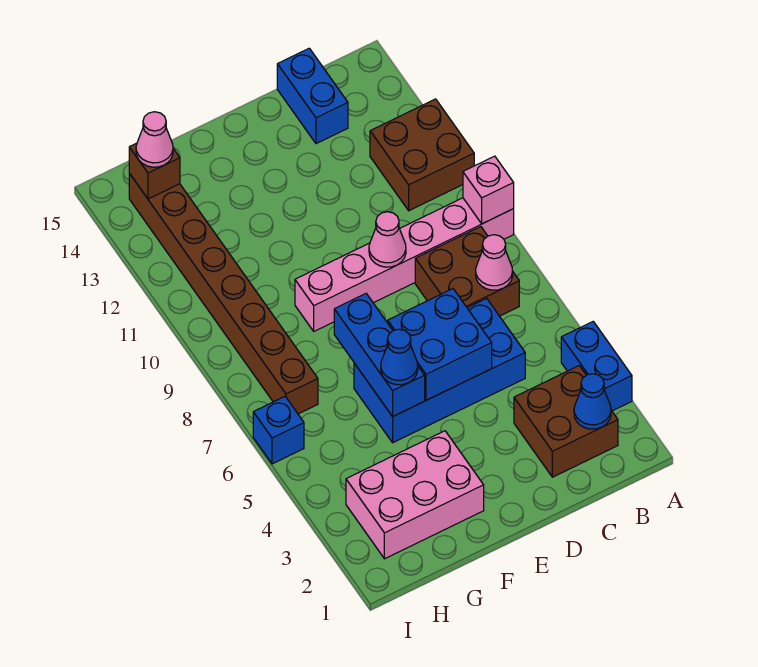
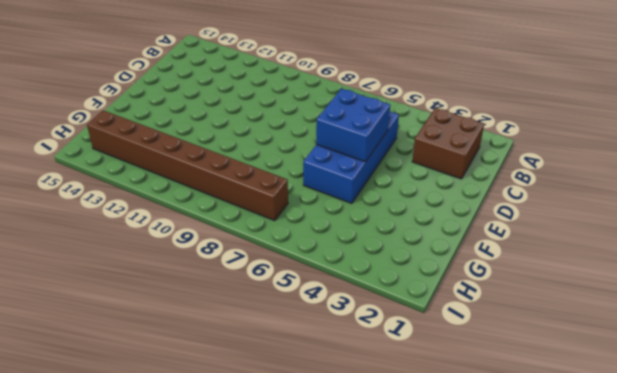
none -> blue 1x2 brick [561,322,632,411]
none -> pink 1x6 brick [295,198,514,331]
none -> brown 2x2 brick [370,99,474,211]

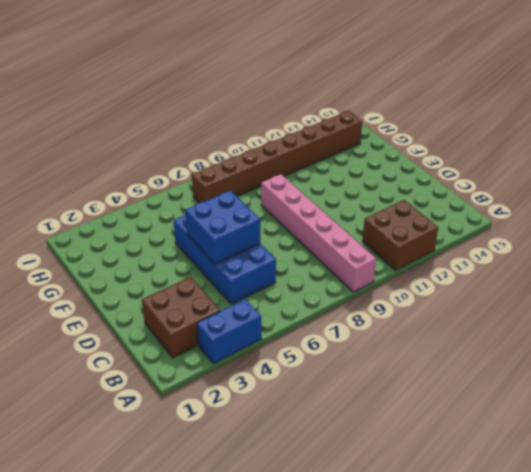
none -> brown 2x2 brick [415,227,519,316]
none -> blue 1x2 brick [277,48,348,144]
none -> pink 2x3 brick [346,431,484,559]

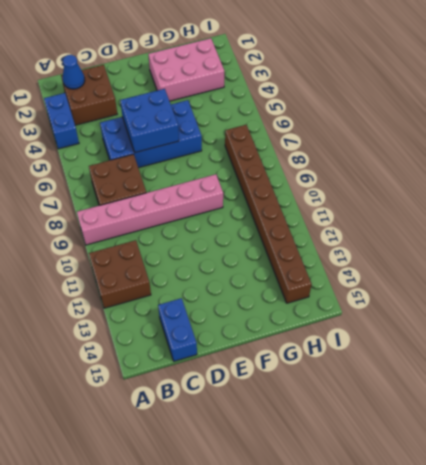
none -> blue 1x1 brick [253,397,304,464]
none -> pink 1x1 brick [463,156,514,224]
none -> pink 1x1 cone [476,235,513,290]

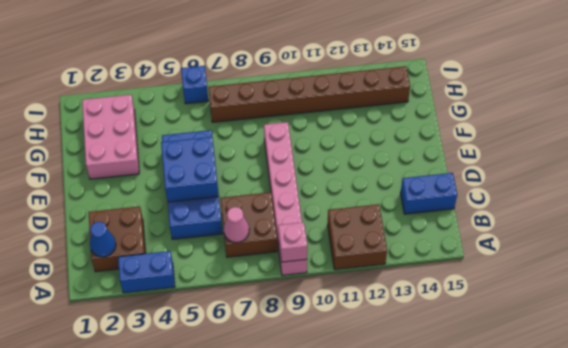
none -> pink 1x1 cone [369,212,406,267]
none -> blue 1x3 brick [334,294,425,417]
none -> brown 1x1 brick [129,143,180,199]

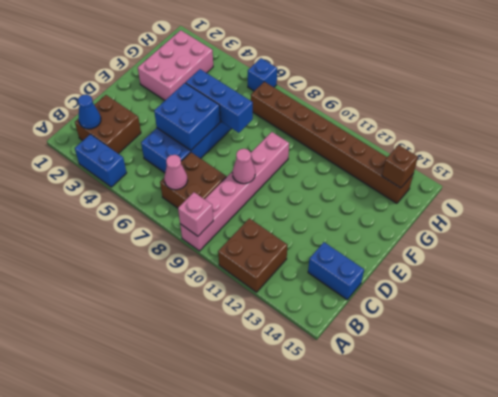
none -> blue 1x1 cone [381,329,418,385]
none -> pink 1x1 cone [136,112,173,167]

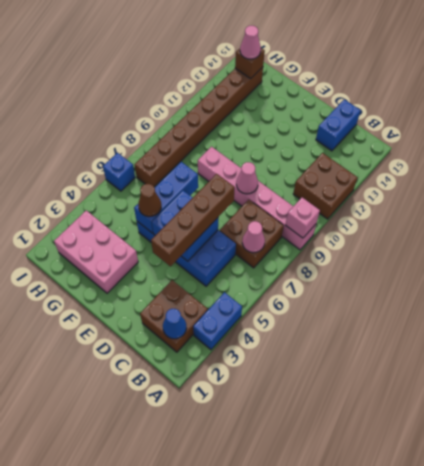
brown 1x4 brick [151,174,235,266] -> none
brown 1x1 cone [138,184,161,217] -> blue 1x1 cone [381,329,418,385]

